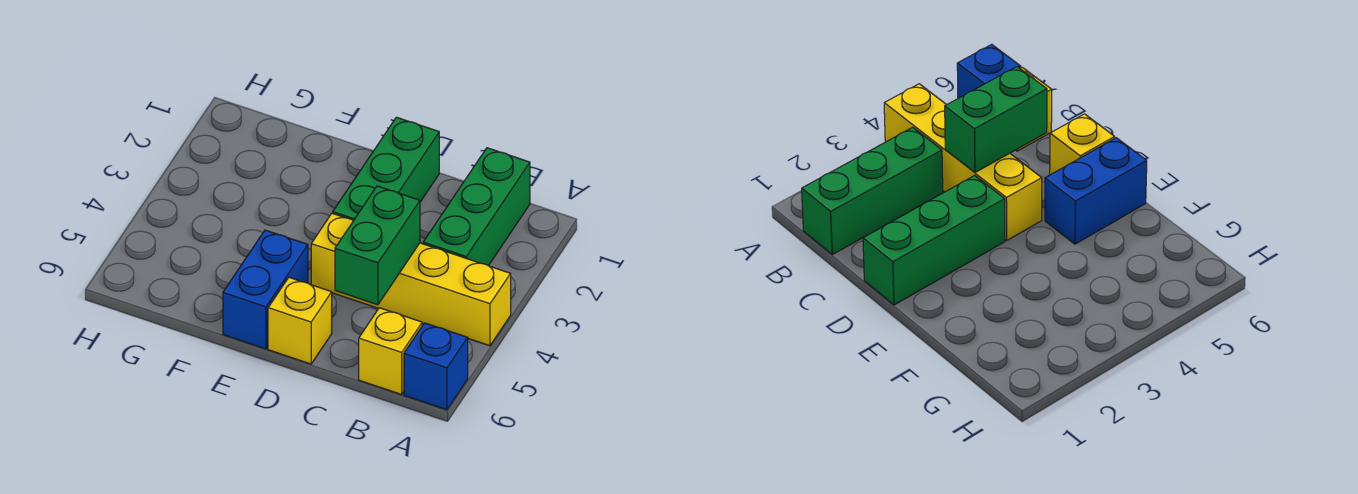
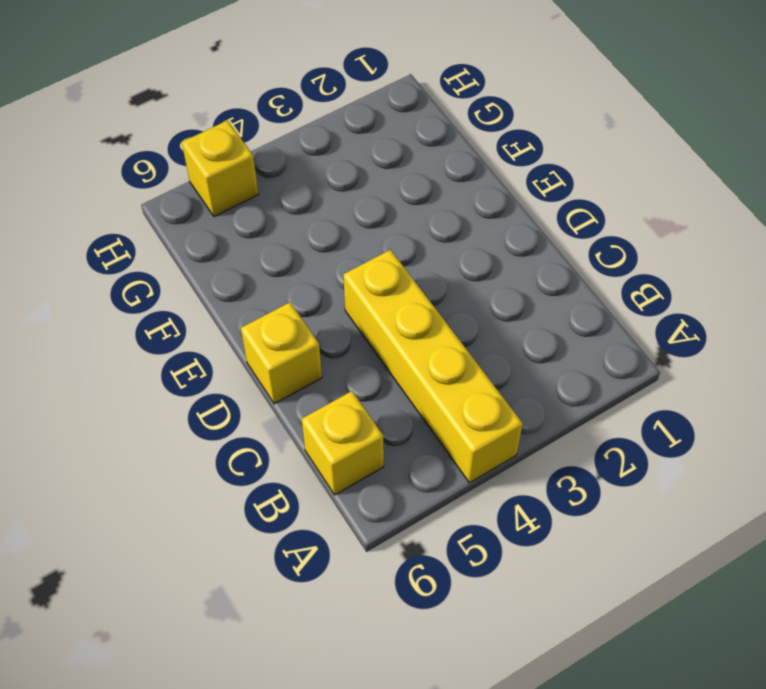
yellow 1x1 brick [182,120,259,217] -> none
none -> blue 1x1 brick [404,323,468,410]
none -> green 1x3 brick [423,148,530,266]

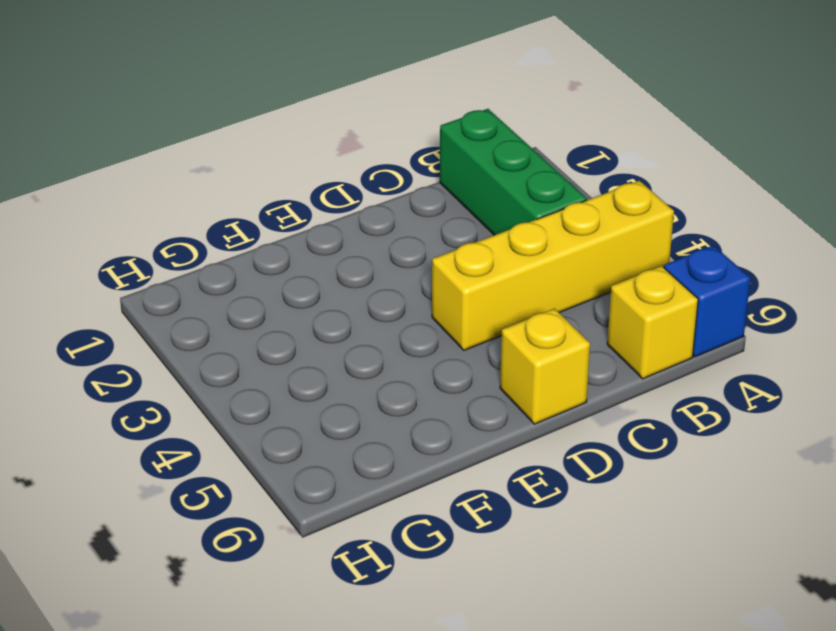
none -> green 1x3 brick [333,117,439,221]
none -> blue 1x2 brick [223,230,308,349]

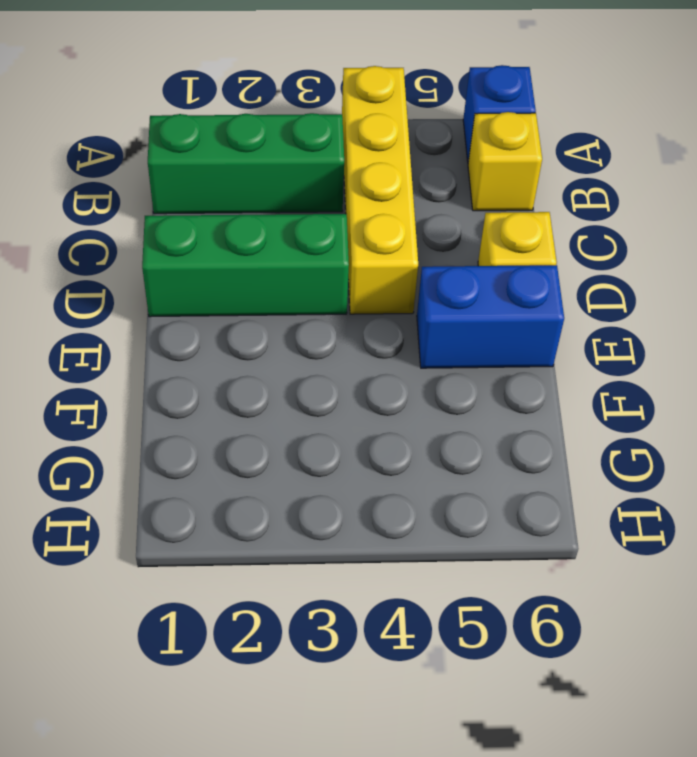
none -> green 1x2 brick [335,186,420,305]

